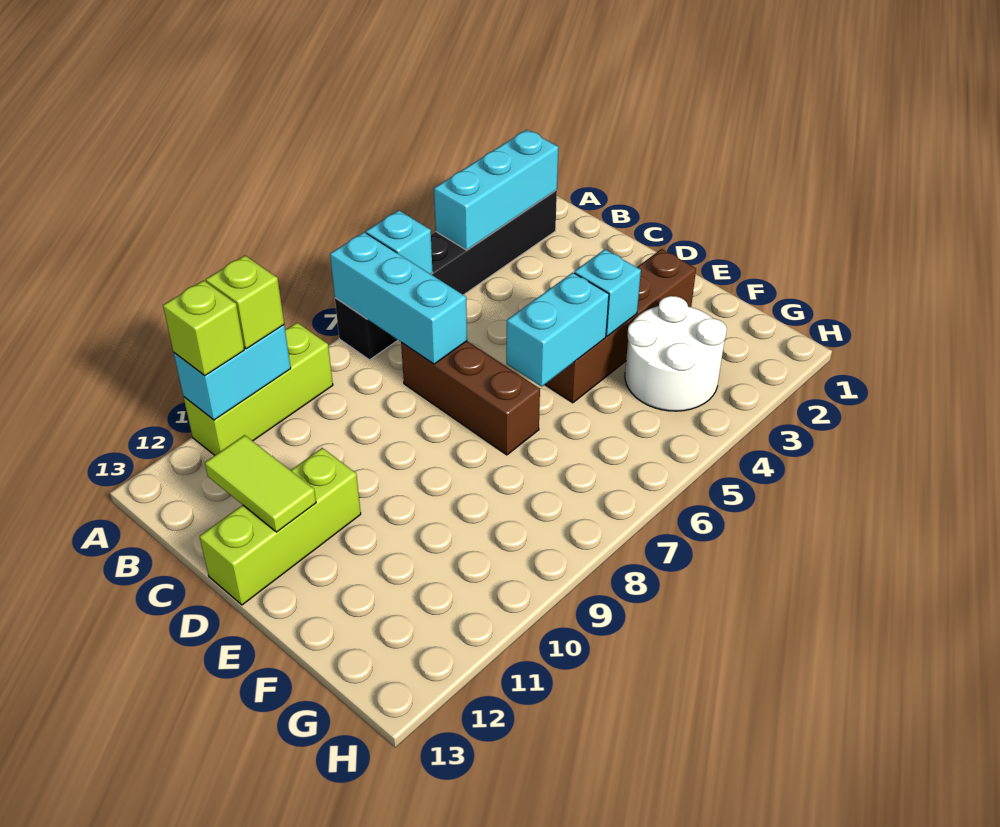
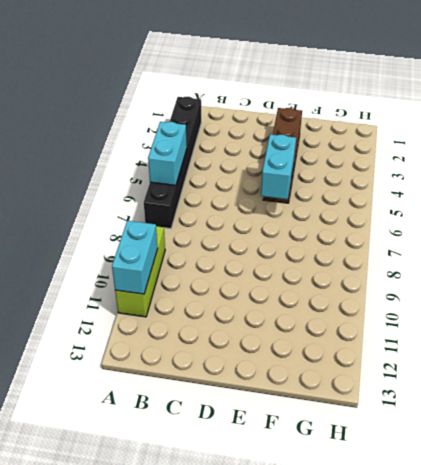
cyan 1x2 brick [148,122,187,185] -> cyan 1x1 brick [366,210,433,274]
none -> brown 1x3 brick [401,341,540,455]
none -> lime 1x3 brick [199,448,361,605]
none -> white 2x2 round brick [625,296,727,411]

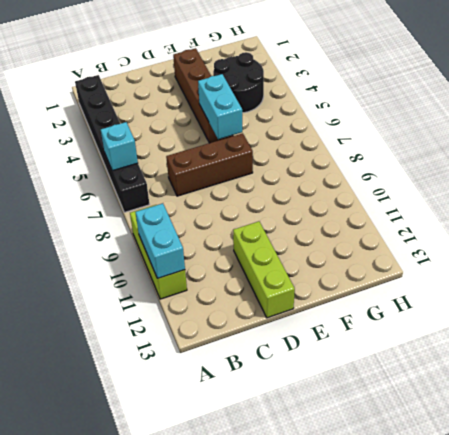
black 2x2 round brick [213,52,264,113] -> white 2x2 round brick [625,296,727,411]
none -> cyan 1x3 brick [434,130,558,250]
none -> cyan 1x3 brick [330,232,467,364]
none -> lime 1x2 tile [205,435,316,532]

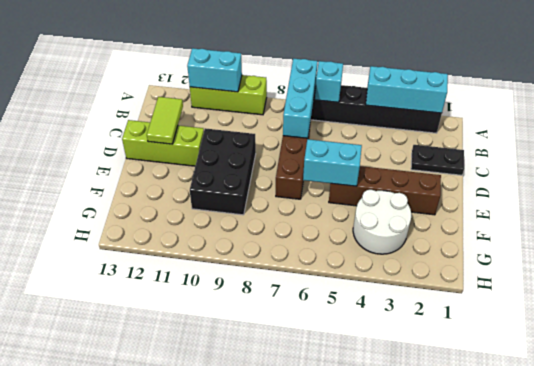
black 1x2 plate [411,145,464,175] -> none
black 2x3 brick [190,128,256,215] -> none
none -> cyan 1x1 brick [574,249,641,336]
none -> lime 1x1 brick [206,255,284,349]
none -> lime 1x1 brick [163,281,244,376]

